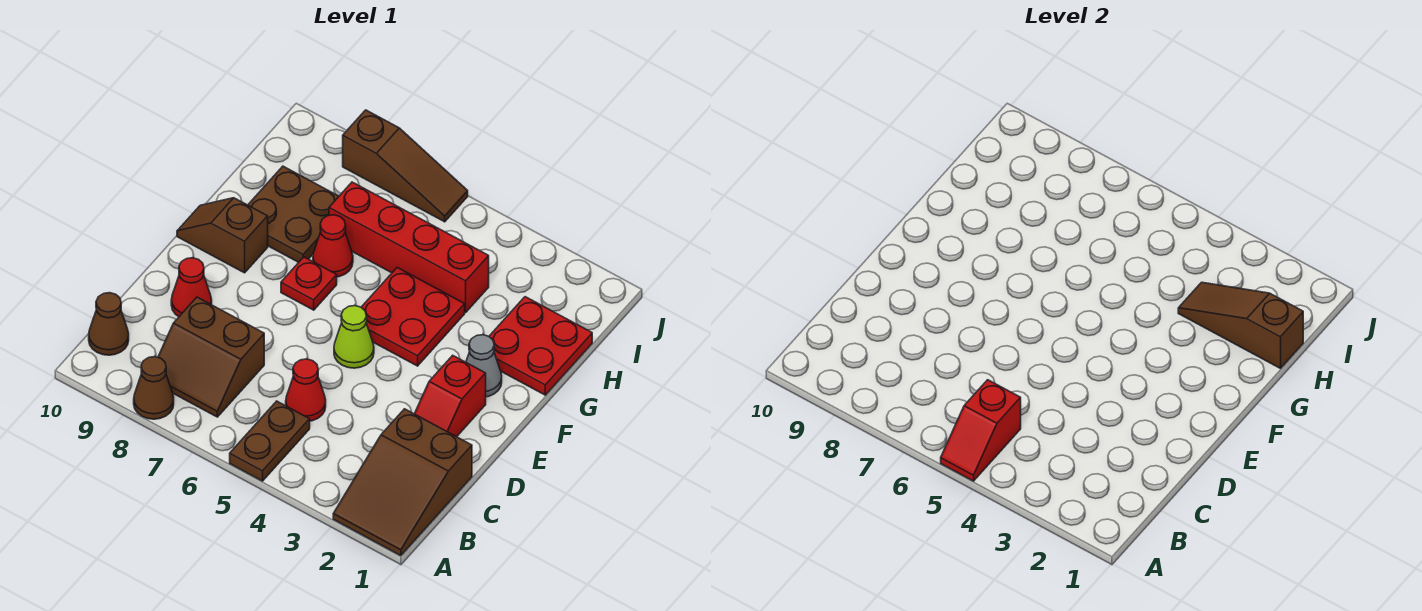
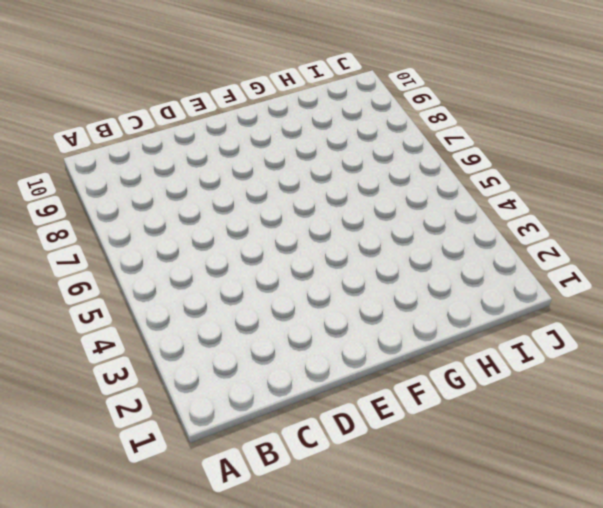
none -> brown 2x3 slope [333,409,472,556]
none -> brown 1x2 plate [230,401,310,481]
none -> brown 1x1 cone [134,357,174,419]

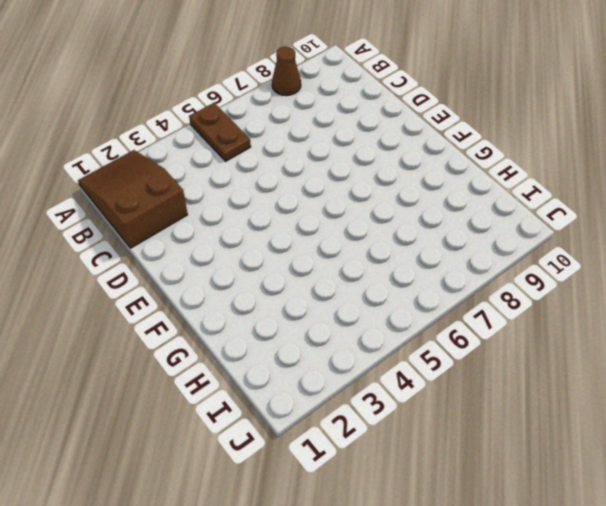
none -> brown 2x2 slope [158,297,264,417]
none -> brown 1x1 cone [89,293,129,355]
none -> red 1x1 cone [286,359,326,421]

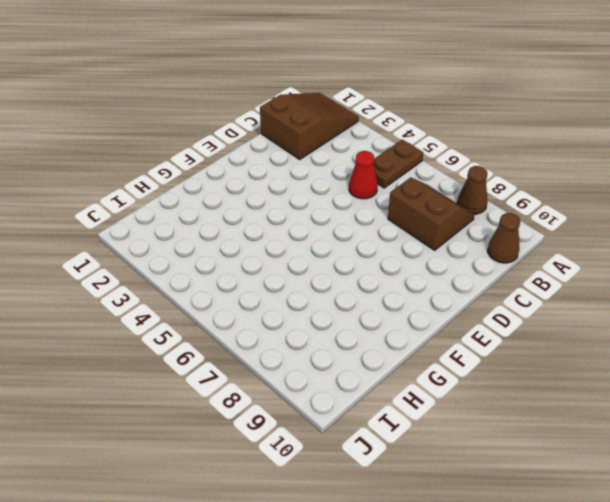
none -> red 1x2 slope [415,355,486,437]
none -> red 1x1 cone [171,258,212,317]
none -> lime 1x1 cone [334,306,374,368]

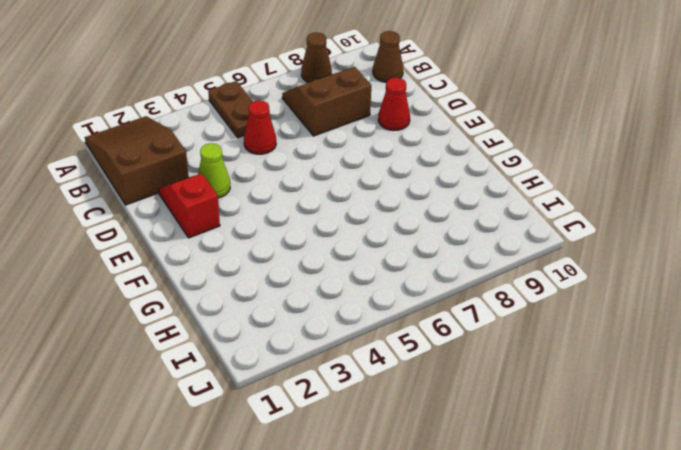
lime 1x1 cone [198,143,230,198] -> lime 1x1 cone moved to [334,306,374,368]
none -> grey 1x1 cone [466,335,502,397]
none -> red 2x2 plate [361,268,465,366]
none -> red 1x1 plate [281,257,337,310]

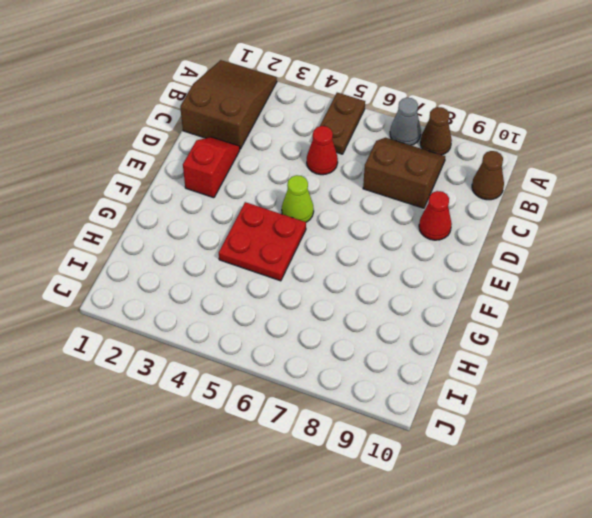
grey 1x1 cone [390,98,421,145] -> grey 1x1 cone moved to [466,335,502,397]
none -> red 1x1 plate [281,257,337,310]
none -> brown 1x2 slope [177,198,268,273]
none -> red 2x2 plate [489,297,592,395]

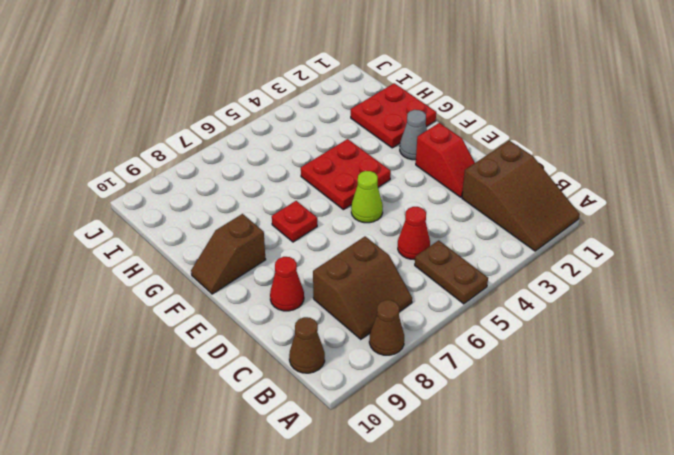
none -> red 1x1 cone [313,215,353,277]
none -> brown 2x2 plate [248,166,339,262]
none -> red 1x4 brick [329,182,489,312]

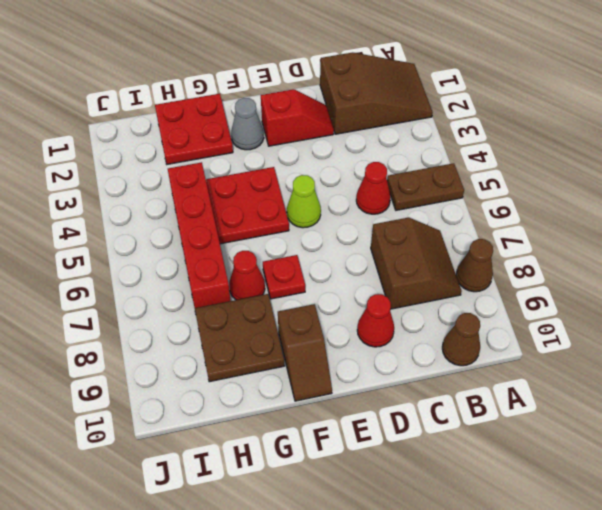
none -> brown 1x3 slope [343,110,468,222]
none -> red 1x2 slope [941,380,1021,481]
none -> brown 1x3 slope [1178,282,1303,368]

